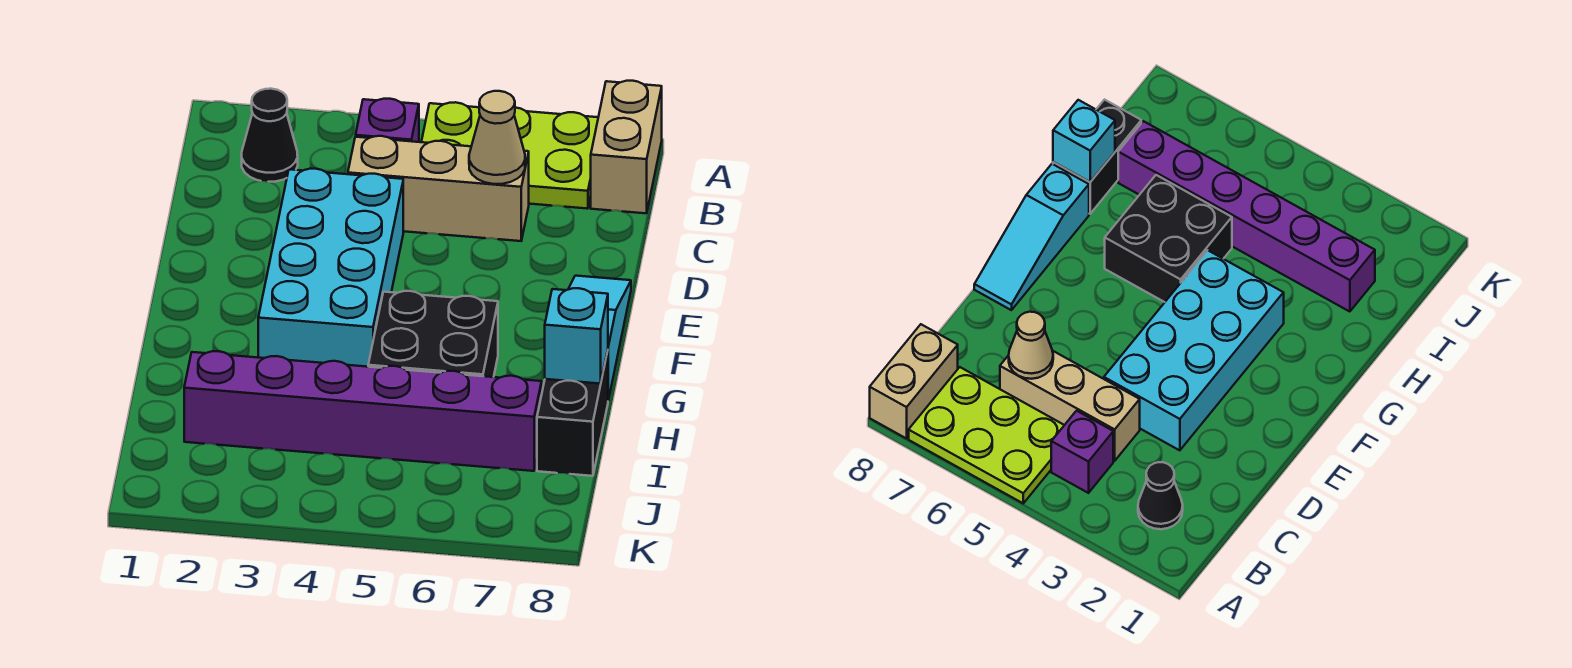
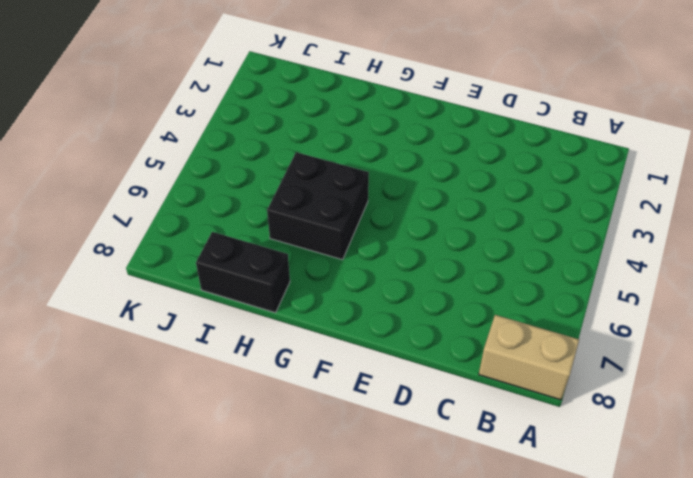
none -> lime 2x3 plate [422,102,598,209]
none -> black 1x1 cone [242,89,298,182]
none -> purple 1x1 brick [356,99,419,142]

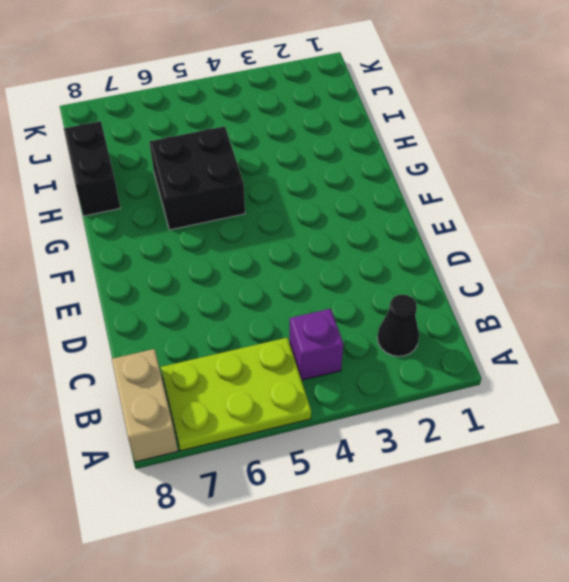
none -> tan 1x3 brick [348,136,529,241]
none -> cyan 2x4 brick [258,169,403,367]
none -> cyan 1x3 slope [568,276,631,400]

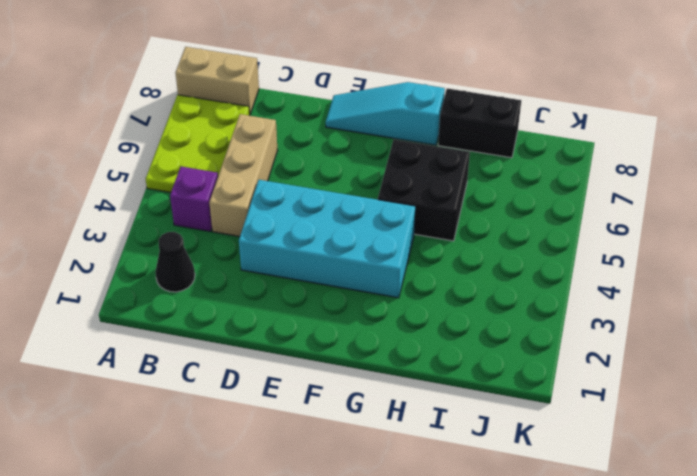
none -> purple 1x6 brick [184,351,542,471]
none -> tan 1x1 cone [469,91,525,184]
none -> cyan 1x1 brick [545,288,608,384]

